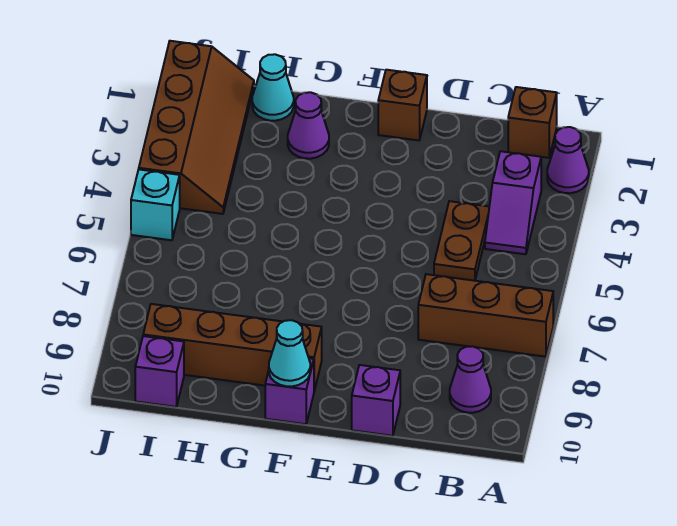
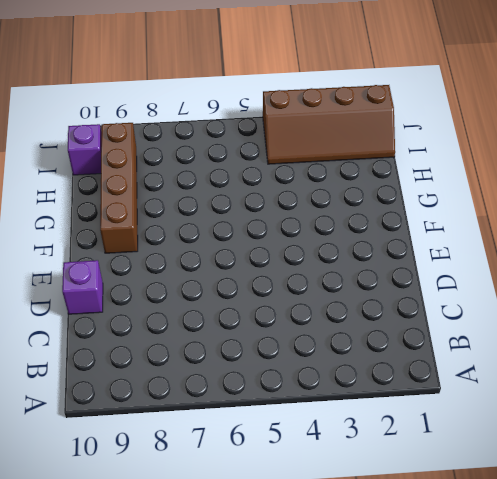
none -> purple 1x1 cone [547,127,589,193]
none -> brown 1x3 brick [418,274,553,357]
none -> brown 1x1 brick [508,87,557,158]

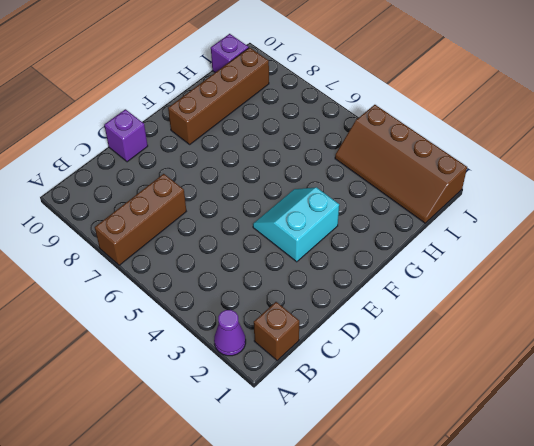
cyan 2x2 slope [253,188,339,262] -> none
none -> purple 1x2 slope [485,151,541,254]
none -> purple 1x1 cone [450,346,491,413]
none -> brown 1x2 plate [434,201,489,281]

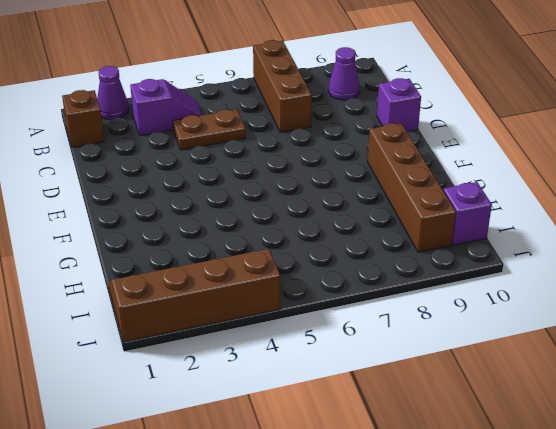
none -> brown 1x1 brick [378,70,427,140]
none -> purple 1x1 brick [265,358,314,424]
none -> purple 1x1 cone [288,92,329,159]

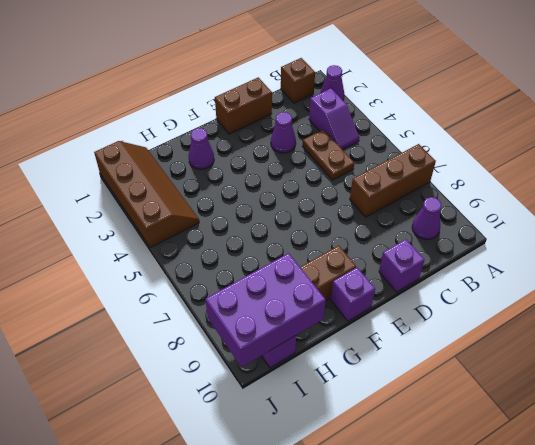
brown 1x2 brick [215,77,272,134] -> brown 1x1 brick [378,70,427,140]
purple 1x1 cone [271,112,296,153] -> none
purple 2x3 brick [205,253,326,367] -> none
none -> cyan 1x1 cone [252,54,294,121]
none -> cyan 1x1 brick [131,169,180,240]
none -> cyan 1x1 cone [269,320,310,386]

